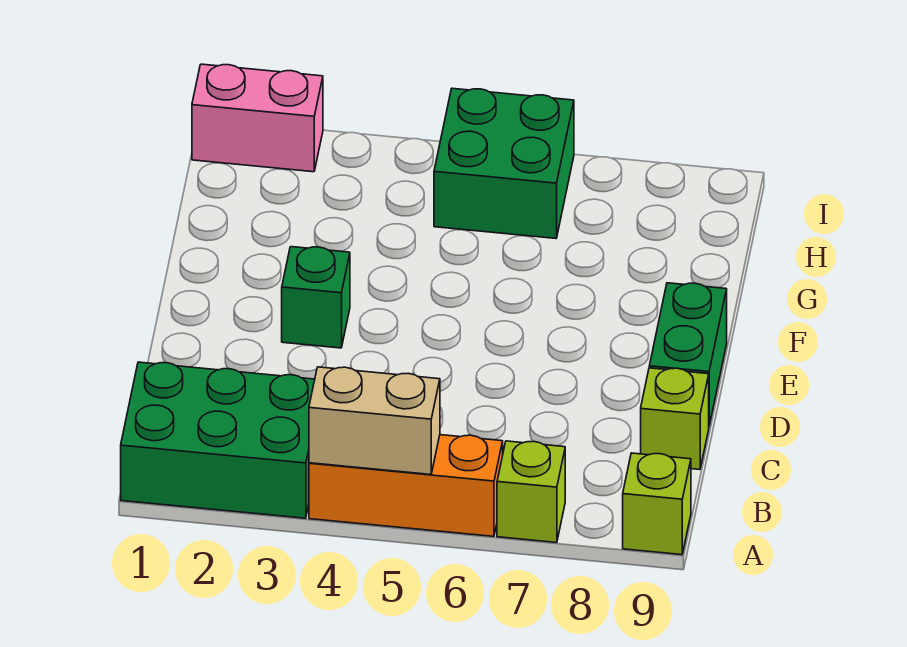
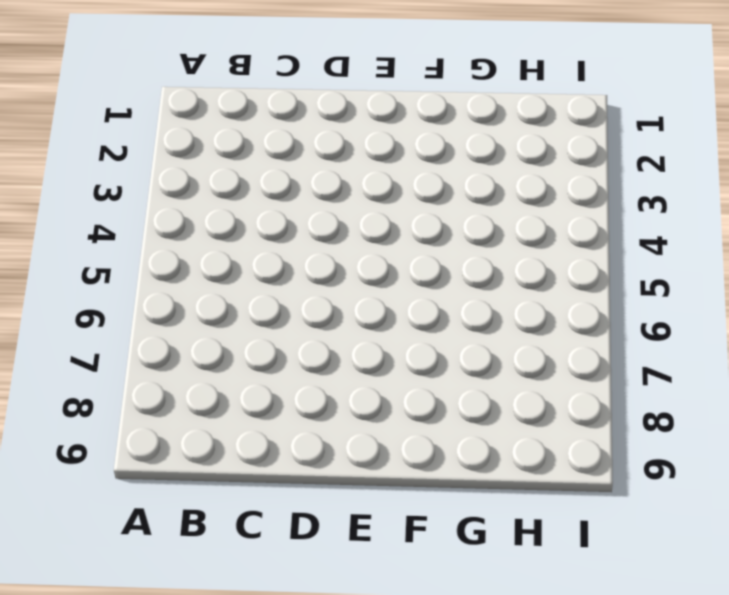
none -> green 2x3 brick [121,362,315,518]
none -> orange 1x3 brick [309,435,503,536]

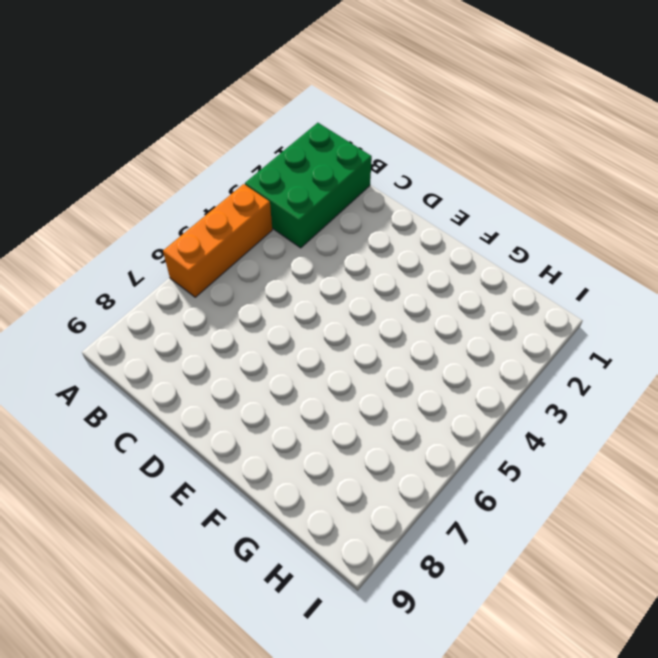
none -> lime 1x1 brick [497,441,565,543]
none -> lime 1x1 brick [623,453,691,555]

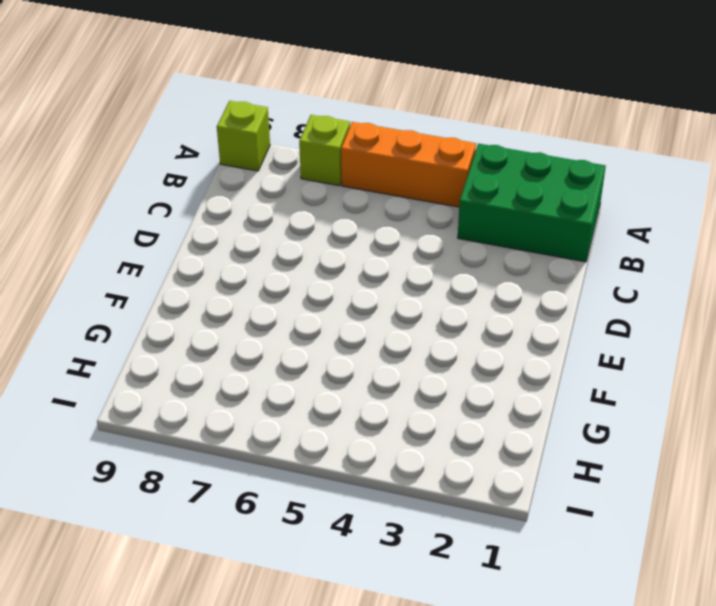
none -> lime 1x1 brick [641,368,709,469]
none -> green 1x2 brick [649,283,727,425]

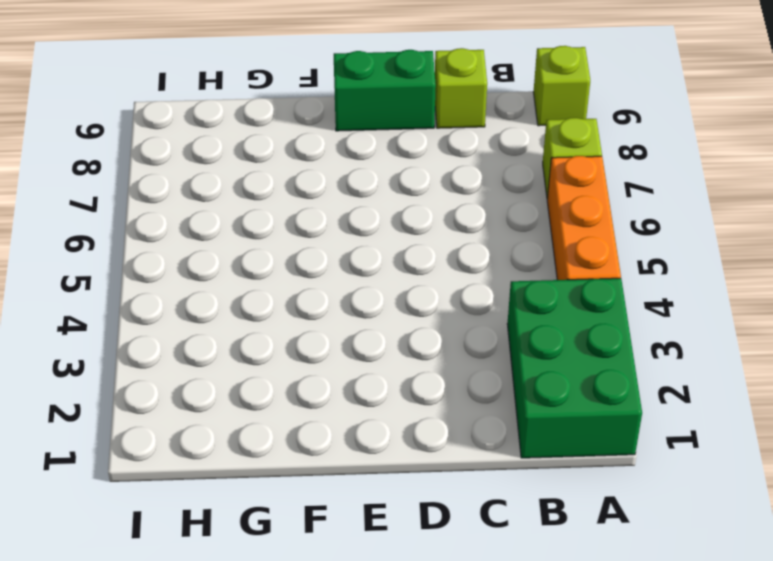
none -> green 1x1 brick [282,247,350,348]
none -> green 2x2 brick [434,88,574,238]

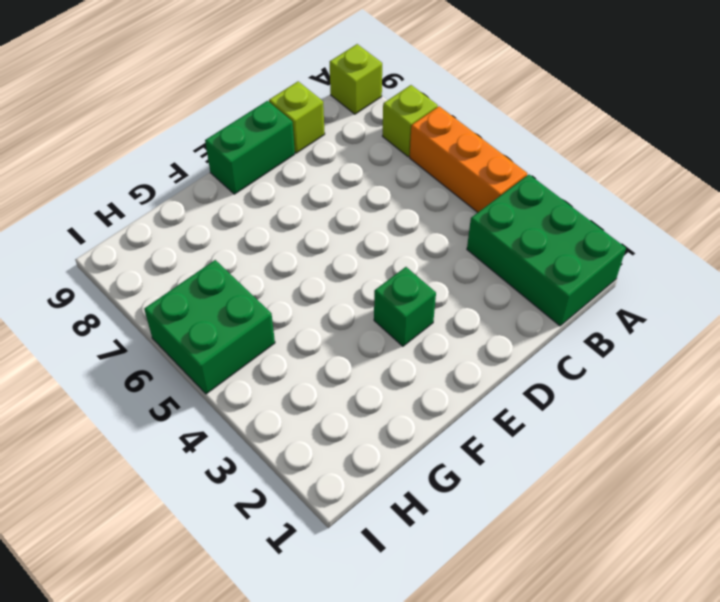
none -> pink 1x2 brick [192,64,323,172]
none -> tan 1x2 brick [309,367,440,475]

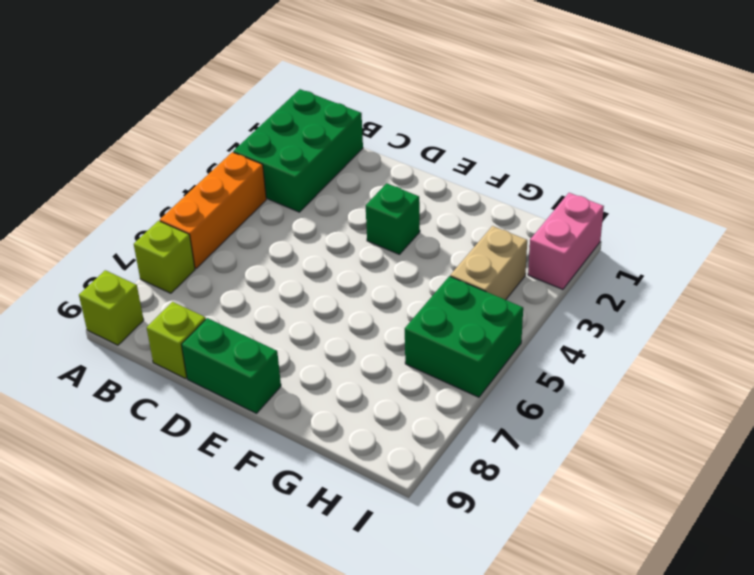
tan 1x2 brick [450,226,527,300] -> tan 1x2 brick moved to [309,367,440,475]

